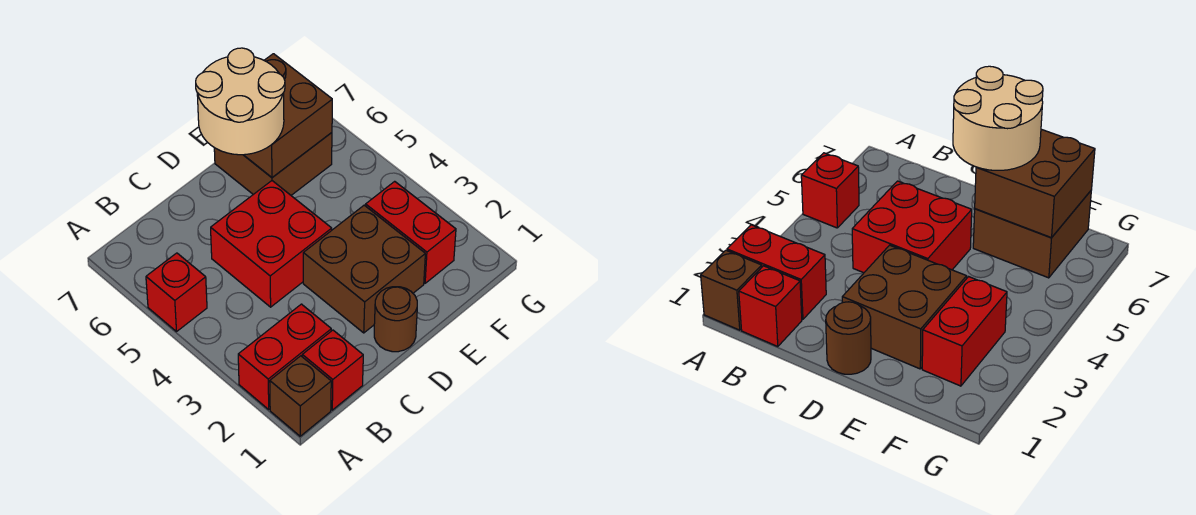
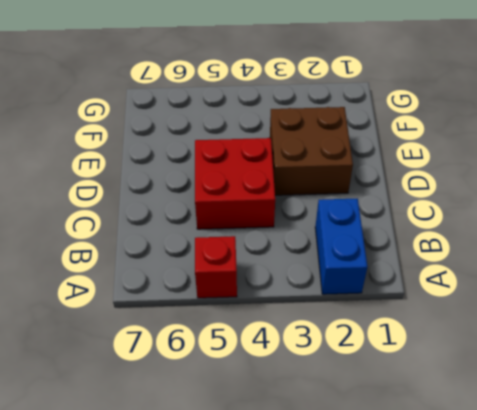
blue 1x2 brick [315,199,367,294] -> red 1x2 brick [238,304,331,409]
none -> brown 1x1 brick [270,356,331,436]
none -> red 1x1 brick [302,330,363,410]

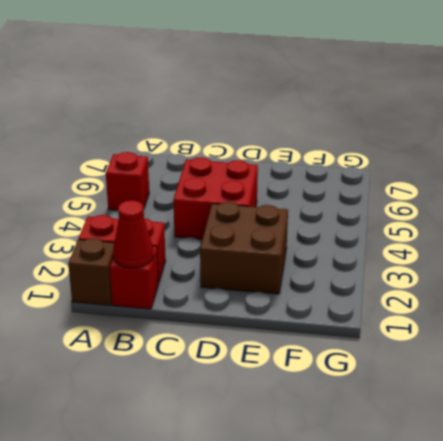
red 1x1 cone [113,200,153,268] -> none
none -> brown 1x1 round brick [374,287,417,352]
none -> brown 2x2 brick [214,133,332,195]

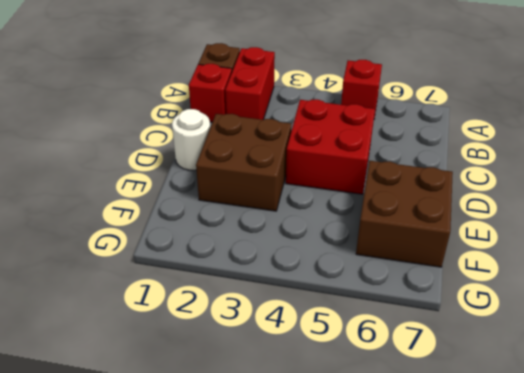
white 1x1 round brick [172,109,210,170] -> brown 1x1 round brick [374,287,417,352]
none -> red 1x2 brick [366,181,456,283]
none -> brown 2x2 brick [244,54,332,177]

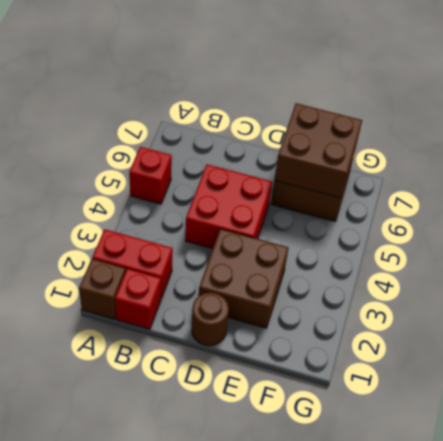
none -> red 1x2 brick [366,181,456,283]
none -> tan 2x2 round brick [196,48,285,155]

